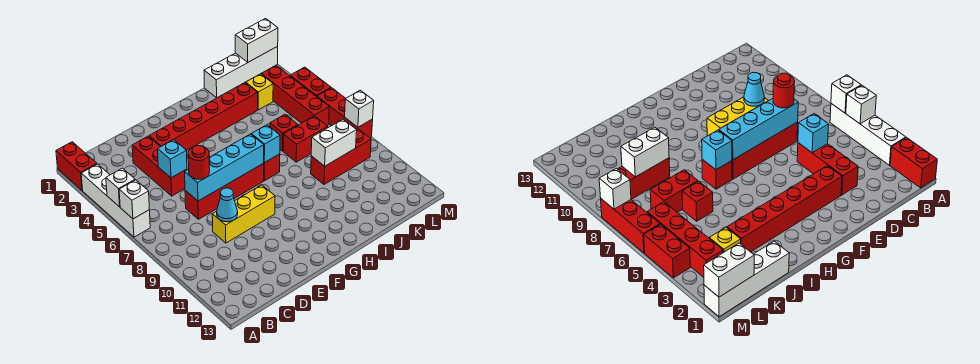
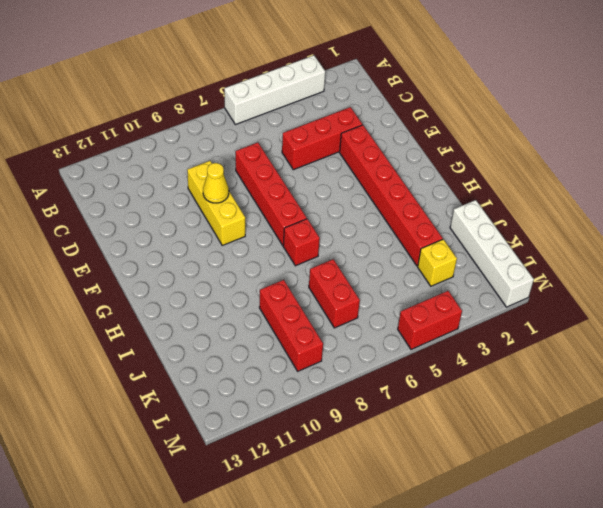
yellow 1x1 cone [203,163,229,203] -> none
none -> red 1x2 brick [56,142,97,190]
none -> red 1x1 brick [270,115,298,151]
none -> red 1x4 brick [261,66,329,125]

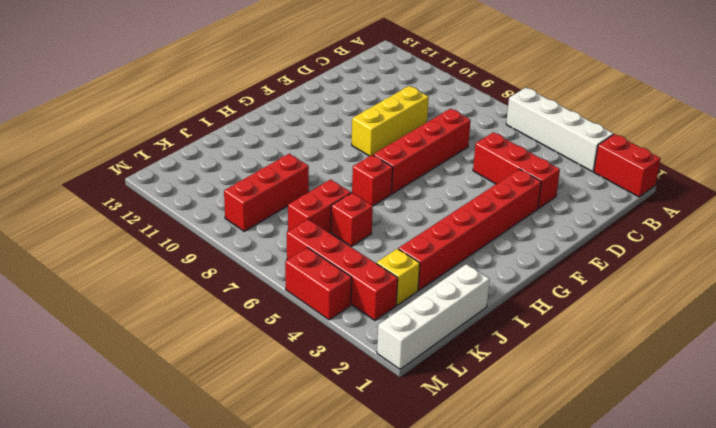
none -> red 1x3 brick [317,88,373,138]
none -> white 1x1 brick [106,168,135,207]
none -> white 1x1 brick [119,180,149,219]

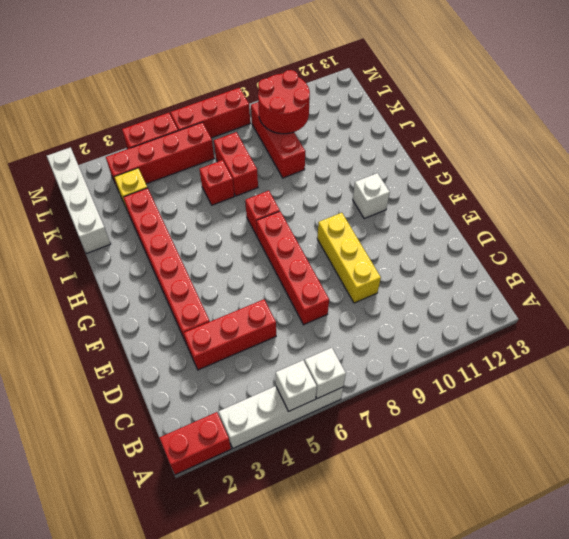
white 1x1 brick [353,173,390,218] -> white 1x1 brick moved to [345,90,374,127]
red 2x2 round brick [258,70,310,134] -> white 1x2 brick [311,119,357,166]
none -> cyan 1x1 brick [158,140,187,178]
none -> cyan 1x4 brick [185,134,264,201]
none -> cyan 1x1 cone [217,188,238,222]

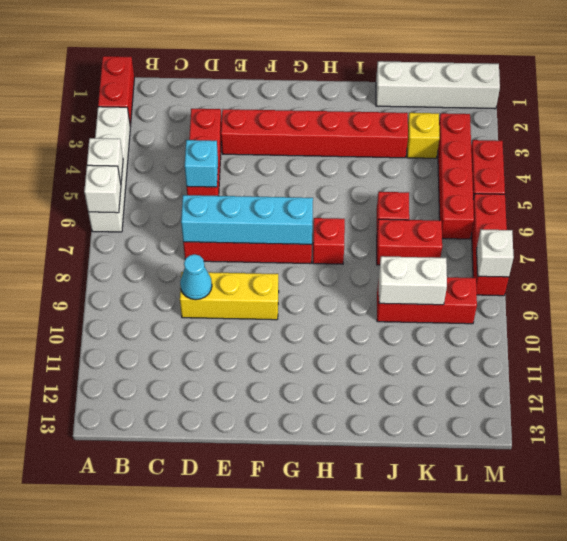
none -> cyan 1x1 brick [251,125,280,163]
none -> white 1x2 brick [235,19,278,62]
none -> red 1x1 round brick [188,146,210,179]

